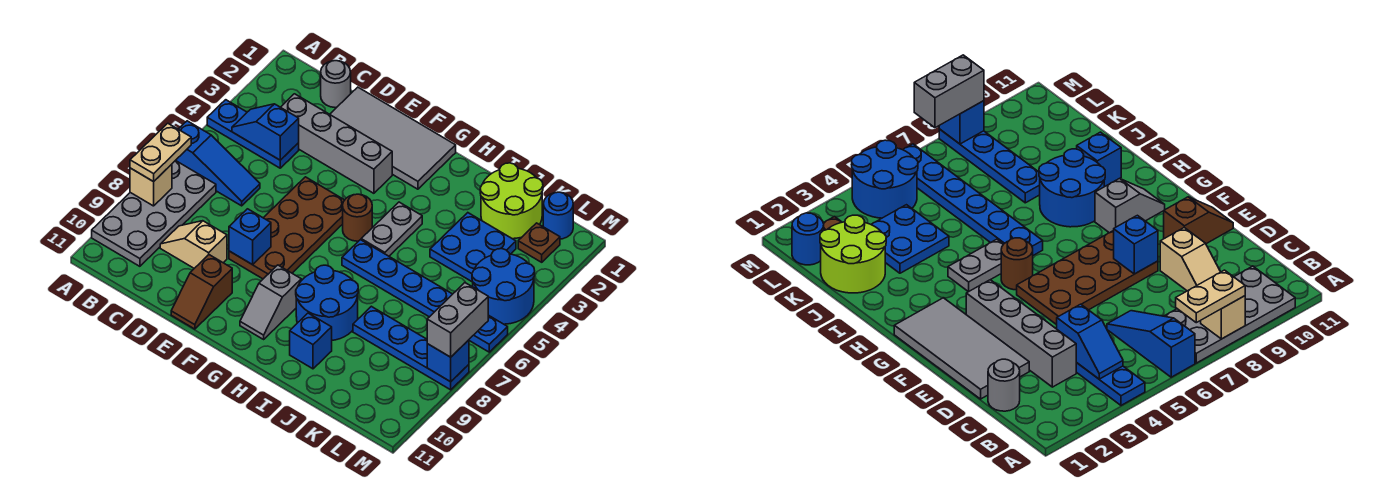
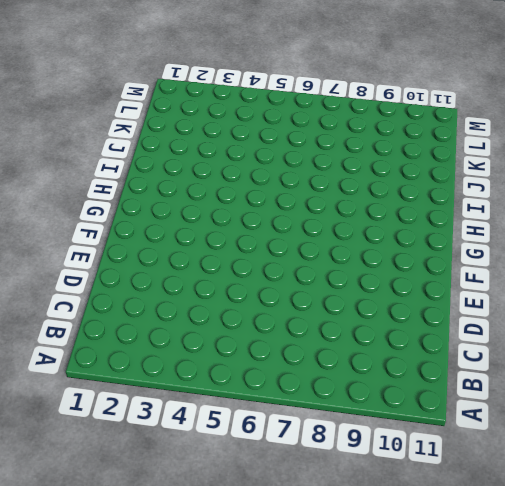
none -> blue 1x3 plate [207,100,299,168]
none -> blue 1x3 slope [176,121,260,206]
none -> grey 2x4 plate [92,160,216,266]

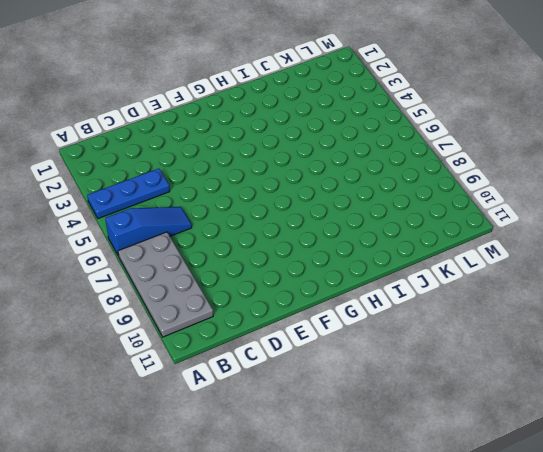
none -> grey 1x1 round brick [321,61,351,108]
none -> grey 1x4 brick [281,94,392,193]
none -> tan 1x2 slope [160,221,227,268]

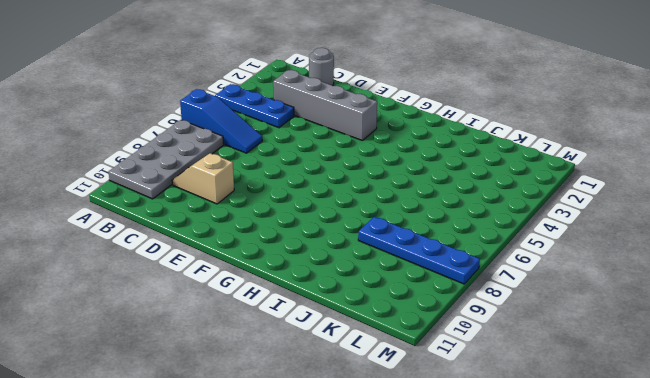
none -> grey 2x4 tile [330,87,456,189]
none -> brown 2x4 plate [229,177,344,279]
none -> brown 1x2 slope [171,255,232,329]

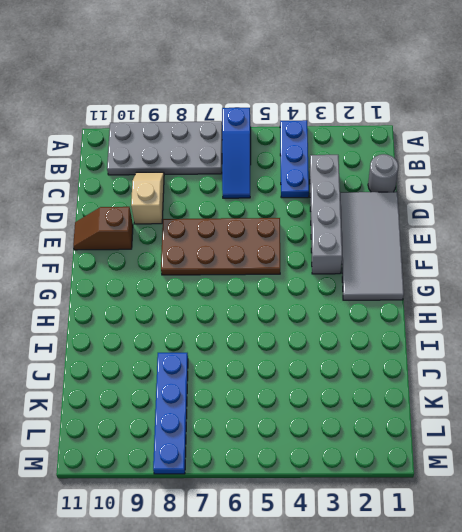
none -> brown 1x1 round brick [343,194,372,241]
none -> grey 1x2 slope [240,265,301,339]
none -> grey 1x2 plate [361,202,422,256]

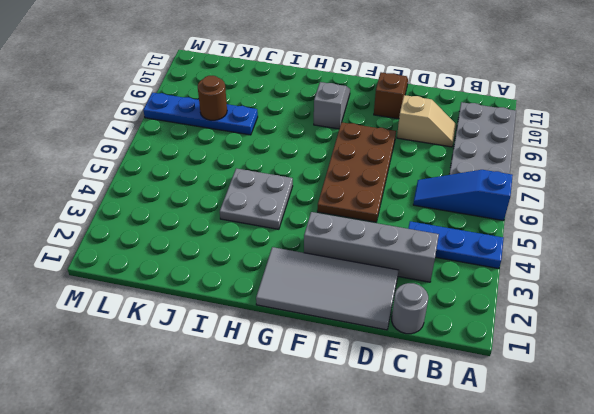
grey 2x2 plate [220,168,293,229] -> grey 1x2 plate [361,202,422,256]
brown 1x1 round brick [198,76,227,120] -> brown 1x1 round brick moved to [343,194,372,241]
none -> blue 1x6 plate [342,240,508,352]
none -> blue 2x2 round brick [296,265,358,340]
none -> blue 1x1 brick [290,313,332,369]

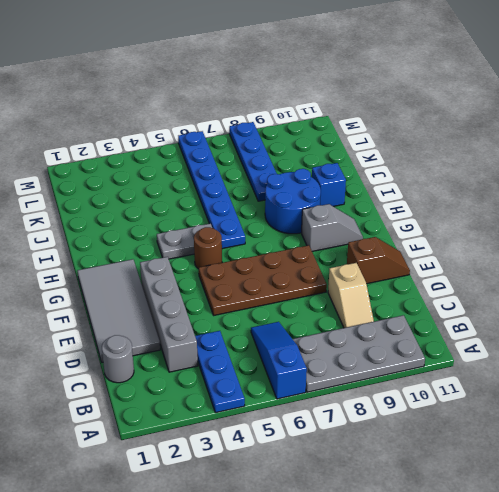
none -> lime 2x2 round brick [480,163,543,239]
none -> blue 2x2 plate [430,213,516,282]
none -> blue 1x1 round brick [543,192,573,239]

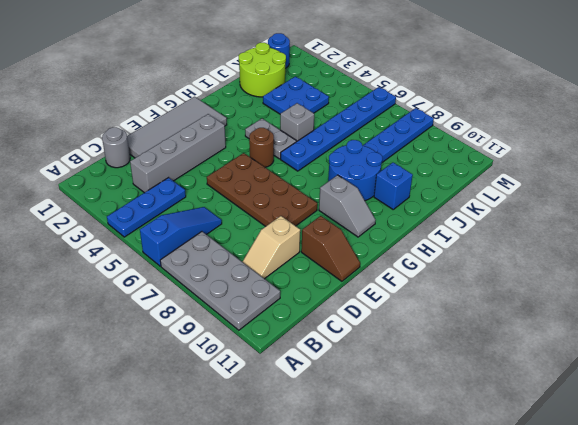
grey 1x1 brick [280,103,314,141] -> none
none -> brown 1x1 plate [518,223,560,262]
none -> blue 2x2 round brick [472,249,535,324]
none -> tan 1x1 brick [130,164,172,206]

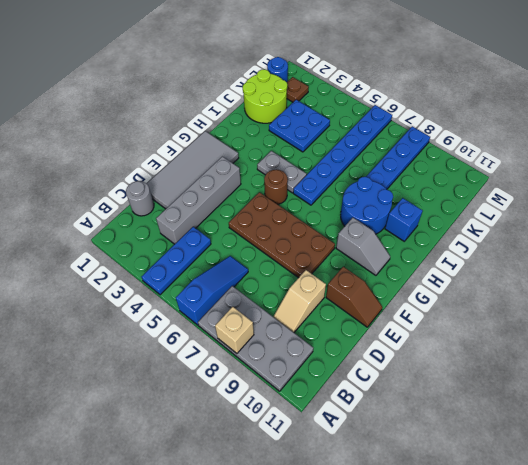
none -> blue 2x2 round brick [472,249,535,324]
none -> blue 1x2 slope [232,104,299,160]
none -> blue 1x1 brick [229,209,271,265]

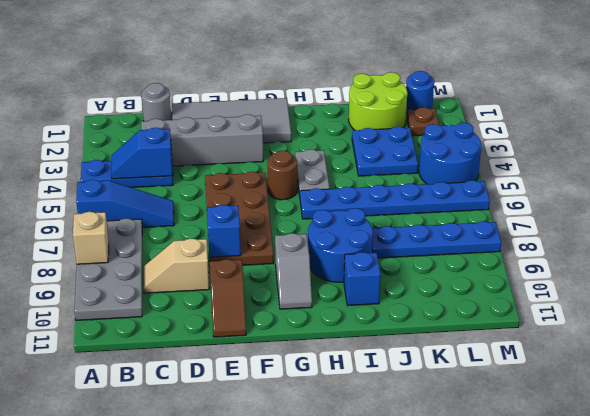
none -> blue 1x1 brick [427,340,469,382]
none -> tan 1x2 plate [130,123,191,182]
none -> grey 1x2 brick [427,283,488,357]

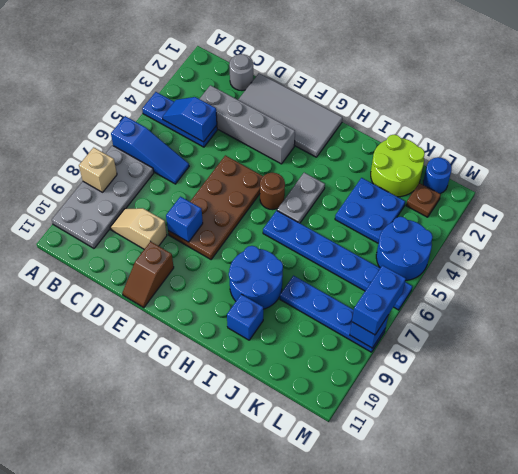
blue 1x2 brick [352,265,406,335] -> grey 1x2 brick [427,283,488,357]
none -> grey 1x2 slope [240,265,301,339]
none -> tan 1x2 plate [130,123,191,182]

